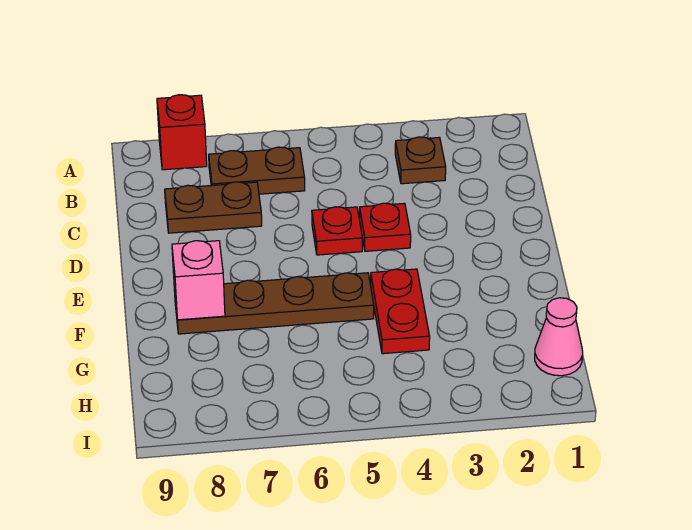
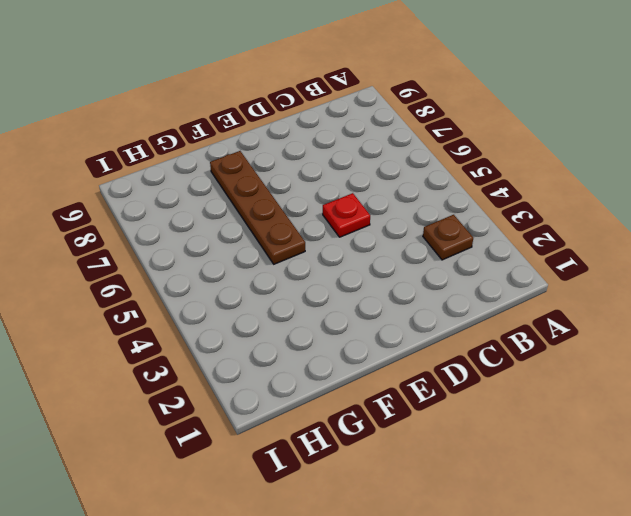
none -> red 1x1 brick [157,95,207,170]
none -> brown 1x2 plate [209,147,305,194]

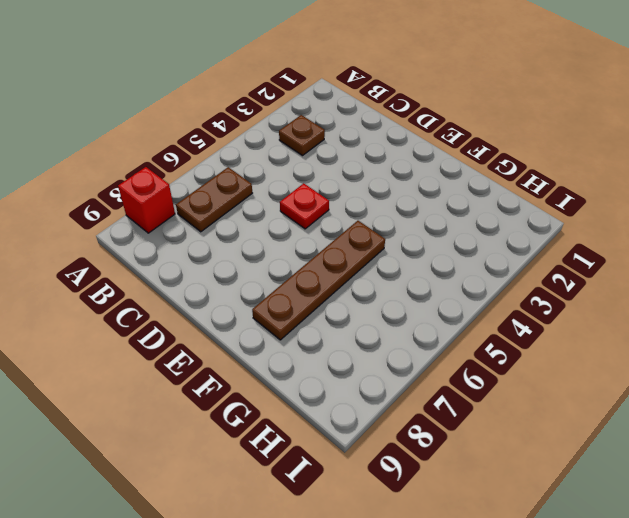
none -> brown 1x2 plate [165,182,262,233]
none -> red 1x1 plate [360,203,411,251]

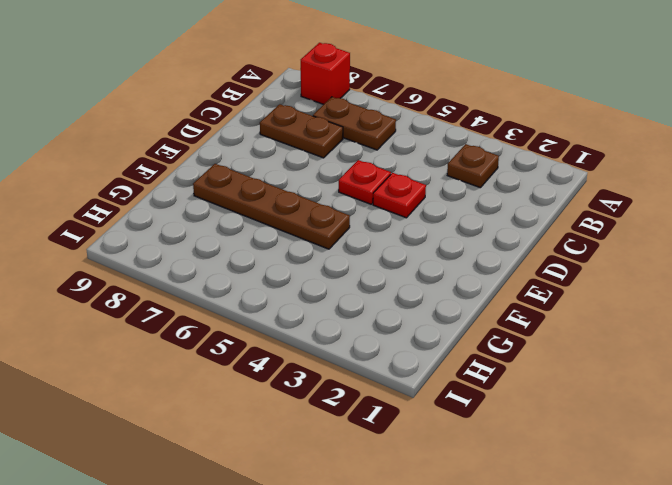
none -> red 1x2 plate [371,269,430,354]
none -> pink 1x1 cone [535,298,583,376]

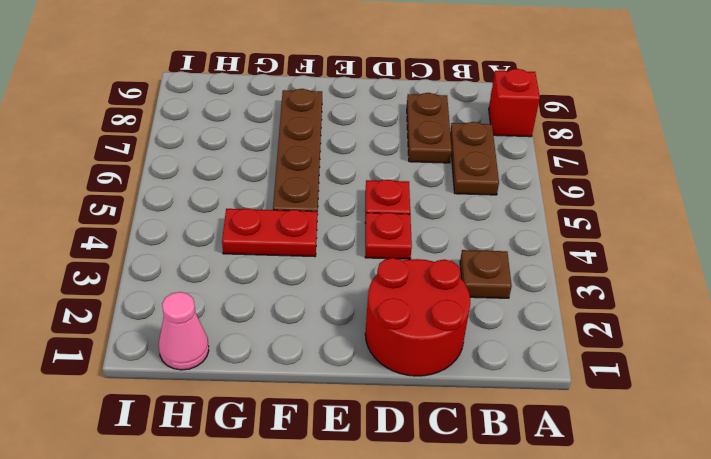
red 2x2 round brick [365,258,470,376] -> none
none -> pink 1x1 brick [172,241,225,320]

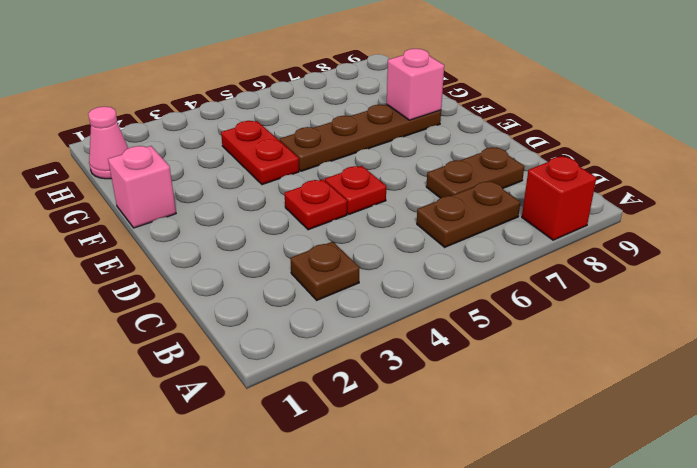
pink 1x1 brick [108,146,176,228] -> none

